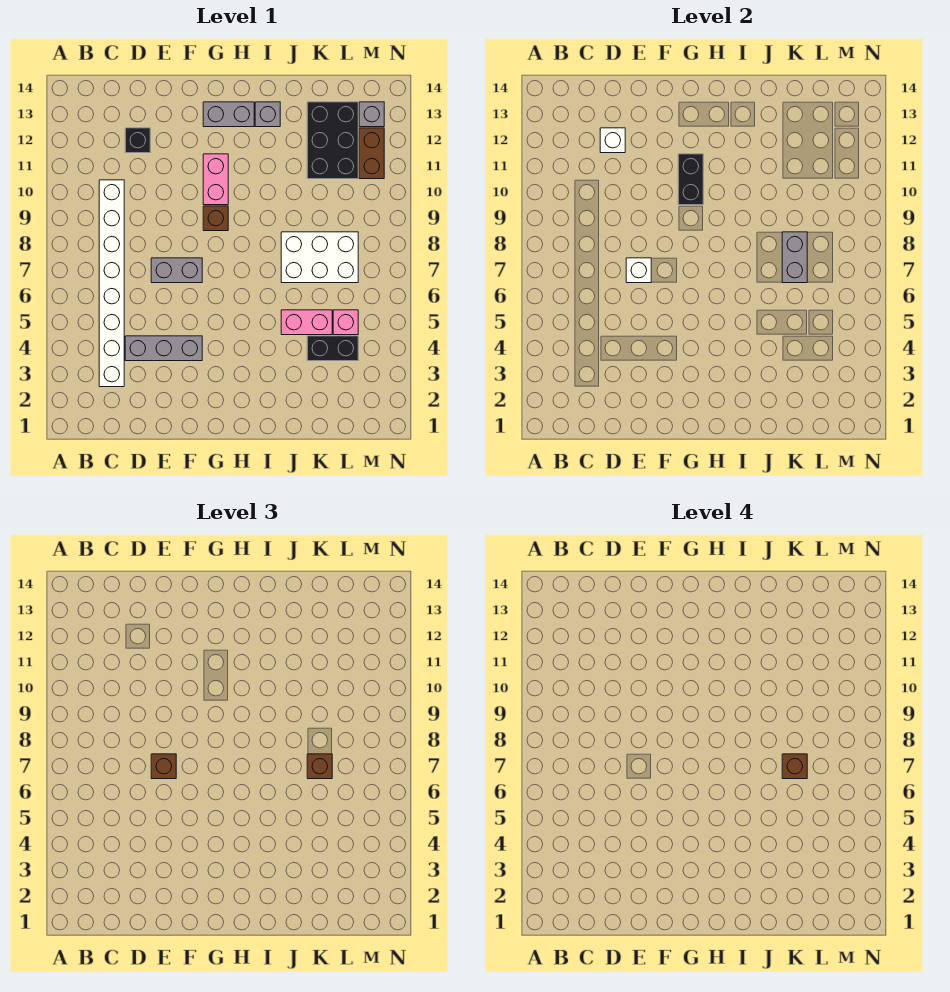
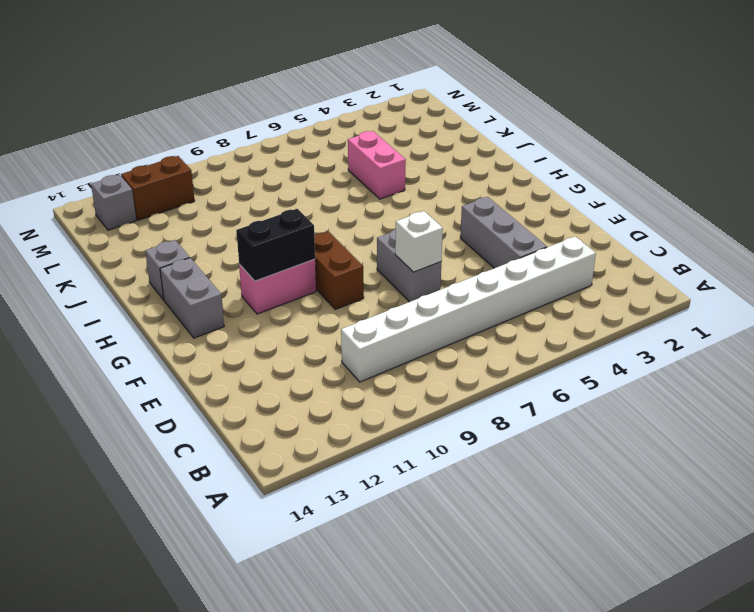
brown 1x2 brick [314,232,364,309] -> brown 1x1 brick [203,206,228,231]
none -> black 1x1 brick [125,128,150,153]
none -> white 2x3 brick [281,232,358,283]
none -> black 1x2 brick [307,336,358,361]

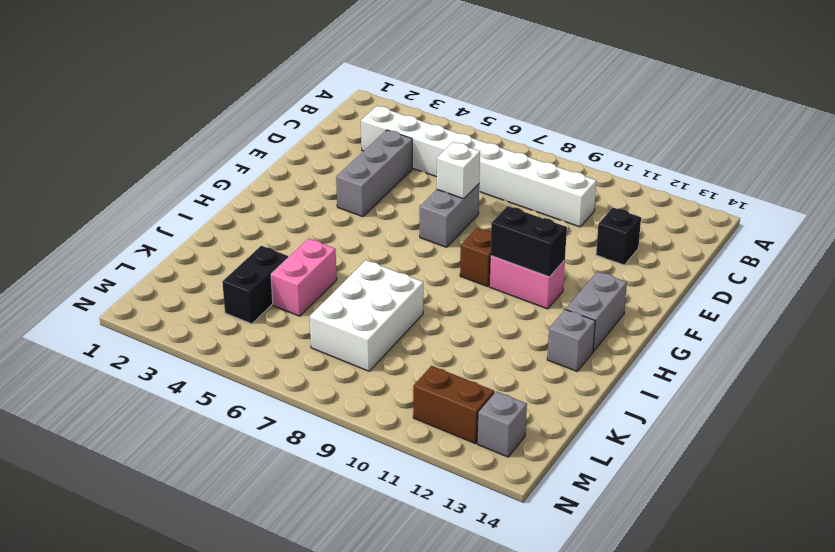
none -> black 2x3 brick [307,102,358,179]
none -> pink 1x1 brick [333,310,358,335]
none -> white 1x1 brick [600,128,625,153]

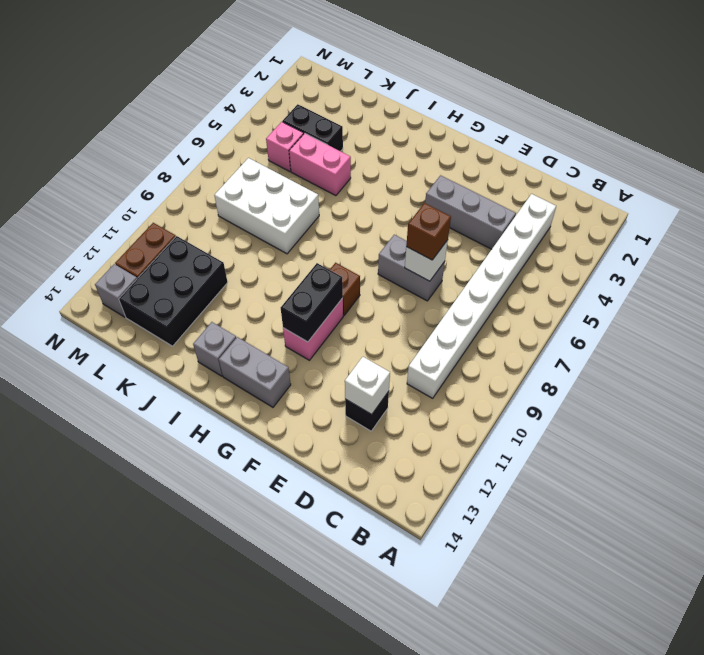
none -> grey 1x2 brick [782,232,807,283]
none -> brown 1x1 brick [307,754,332,779]
none -> brown 1x1 brick [782,754,807,779]

